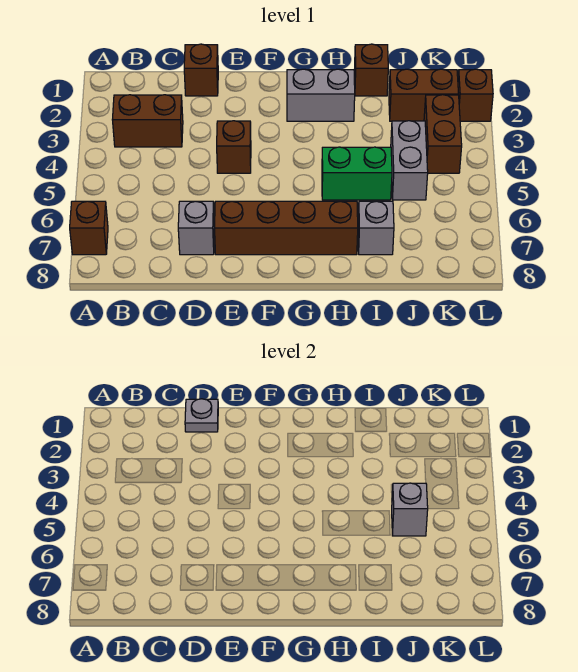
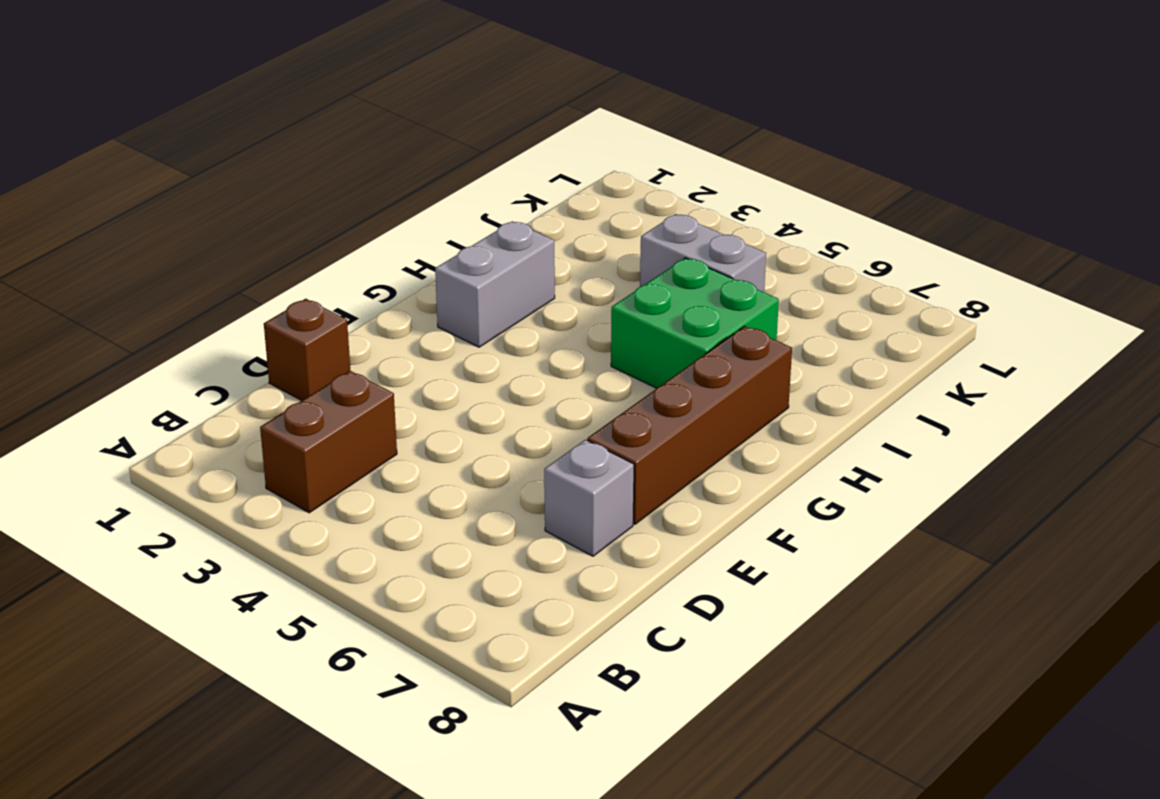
green 2x2 brick [611,258,779,388] -> green 1x2 brick [322,147,392,200]
none -> brown 1x1 brick [70,201,108,255]
none -> brown 1x1 brick [217,121,251,173]
none -> brown 1x1 brick [354,44,388,96]

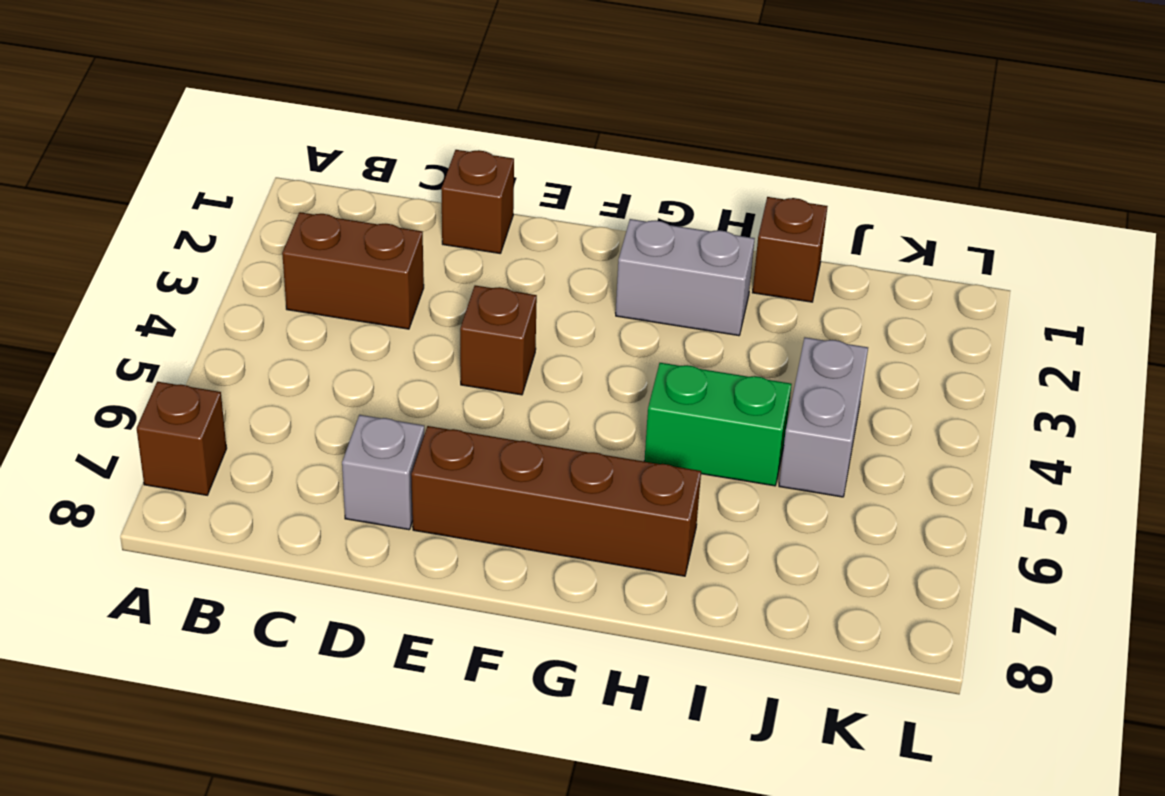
none -> grey 1x1 brick [358,201,394,255]
none -> brown 1x2 brick [389,69,459,121]
none -> brown 1x2 brick [424,95,462,173]

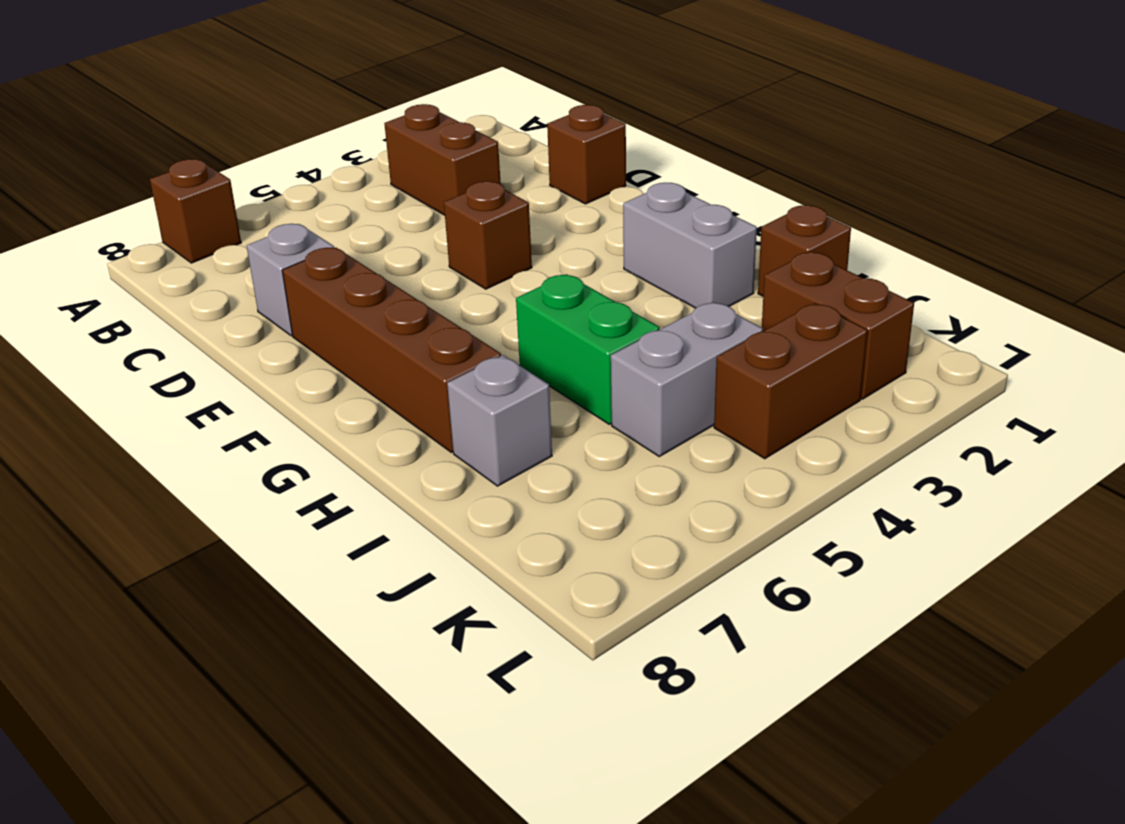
none -> brown 1x1 brick [458,69,493,121]
none -> grey 1x1 plate [185,399,218,432]
none -> grey 1x1 brick [392,483,428,536]

